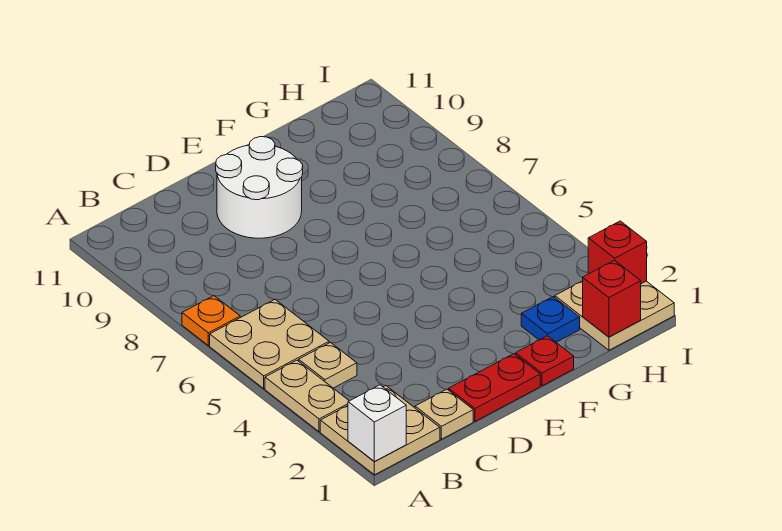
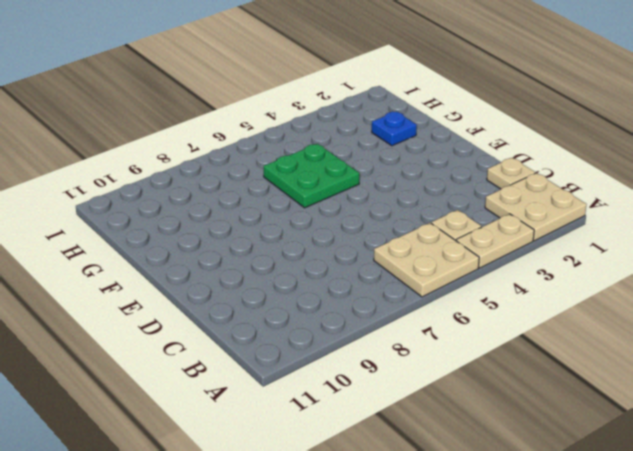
green 2x2 plate [264,144,359,208] -> none
none -> orange 1x1 plate [182,296,240,346]
none -> red 1x2 plate [449,354,540,421]
none -> white 2x2 round brick [216,137,303,238]

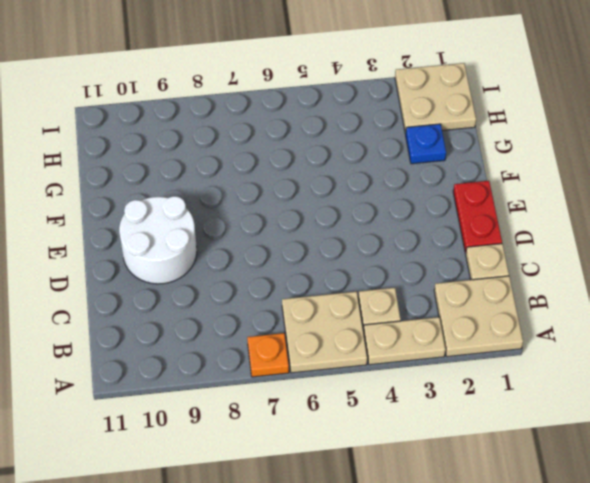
none -> red 1x1 plate [516,336,574,386]
none -> white 1x1 brick [348,385,406,462]
none -> red 1x1 brick [583,260,641,337]

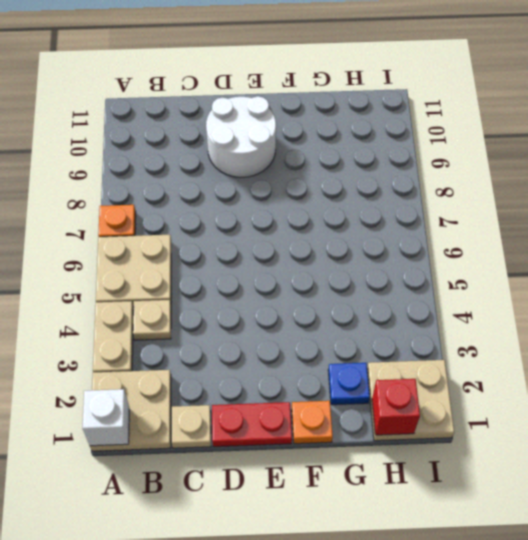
orange 1x1 plate [292,401,333,444] -> red 1x1 plate [516,336,574,386]
none -> red 1x1 brick [588,221,647,284]

